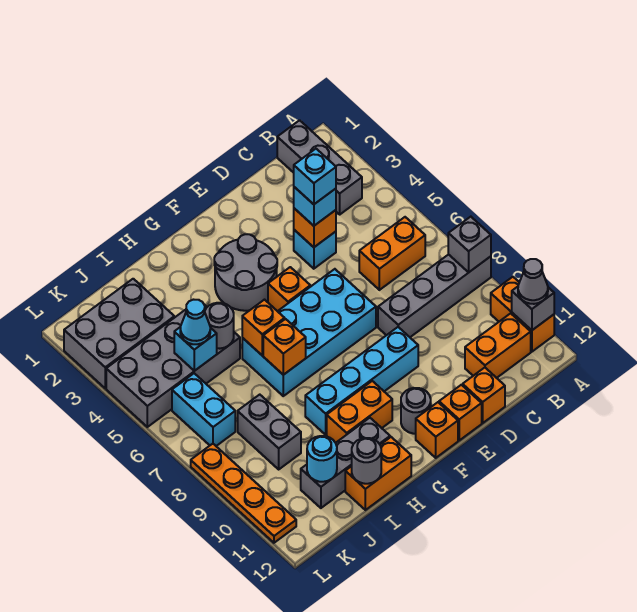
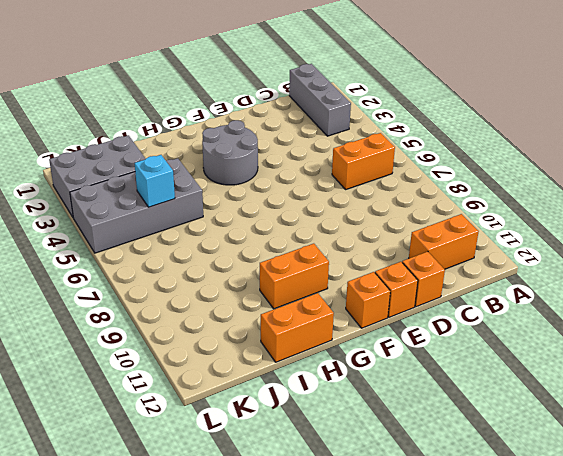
none -> grey 1x4 brick [378,254,491,337]
none -> orange 1x2 brick [491,277,554,352]
none -> cyan 1x1 brick [294,230,336,269]
none -> cyan 2x4 brick [242,269,376,396]

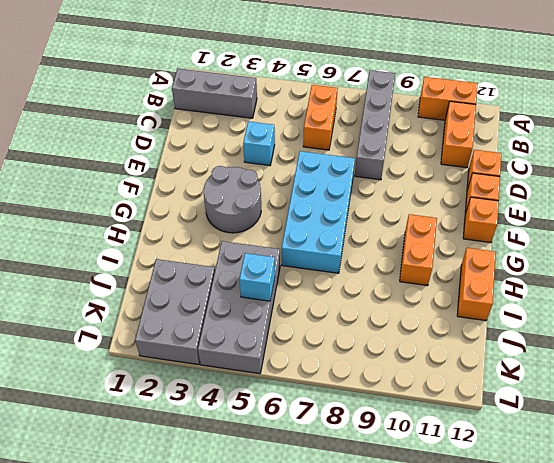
none -> cyan 1x4 brick [305,327,418,435]
none -> orange 1x1 brick [268,267,310,311]
none -> grey 1x1 round brick [401,388,431,434]
none -> grey 1x3 brick [301,418,390,508]

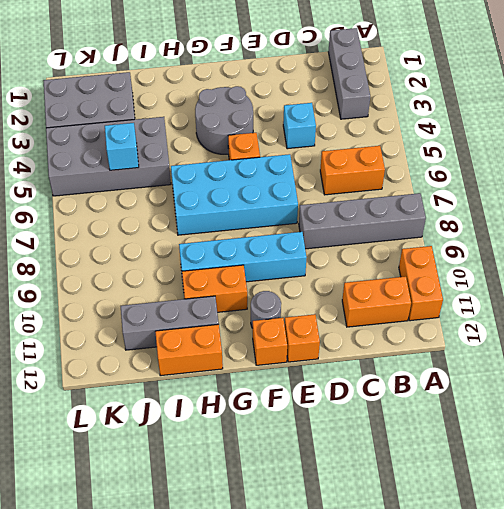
none -> orange 1x1 brick [463,368,505,423]
none -> grey 1x2 brick [238,395,301,469]
none -> cyan 1x2 brick [172,373,235,446]
none -> orange 1x4 plate [191,444,296,543]

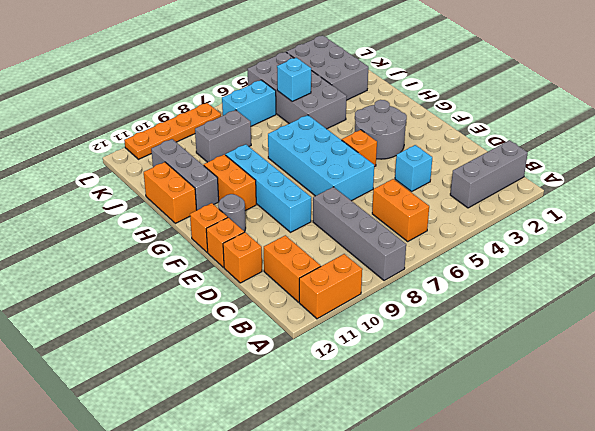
none -> grey 1x1 brick [448,217,491,272]
none -> grey 1x1 brick [512,287,554,330]
none -> orange 1x1 brick [294,208,336,247]
none -> orange 1x1 brick [242,300,285,355]

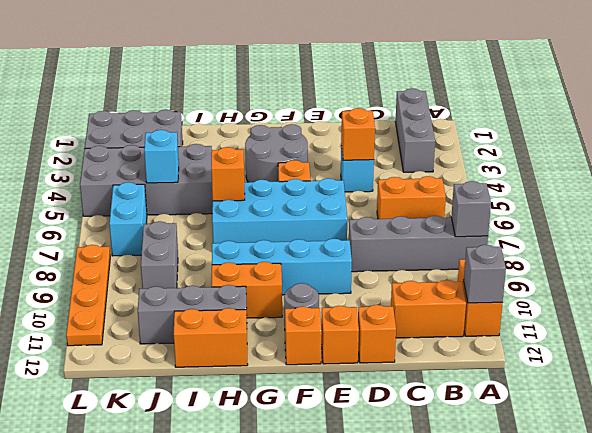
none -> orange 1x1 brick [263,319,306,375]
none -> grey 1x1 round brick [205,303,234,349]
none -> grey 1x1 round brick [352,438,381,484]
none -> cyan 1x1 round brick [307,436,337,482]

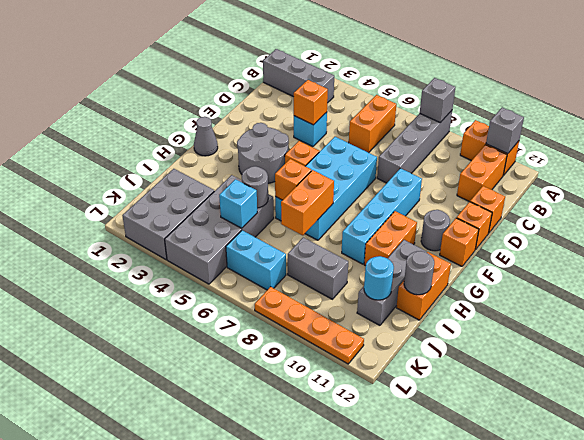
grey 1x1 cone [194,117,218,156] -> grey 1x1 cone moved to [518,259,548,304]
orange 1x2 brick [281,170,334,235] -> orange 1x1 brick [263,319,306,375]
none -> cyan 1x1 brick [294,187,336,226]
none -> cyan 1x1 cone [180,300,210,344]
none -> cyan 1x1 brick [294,149,336,204]

